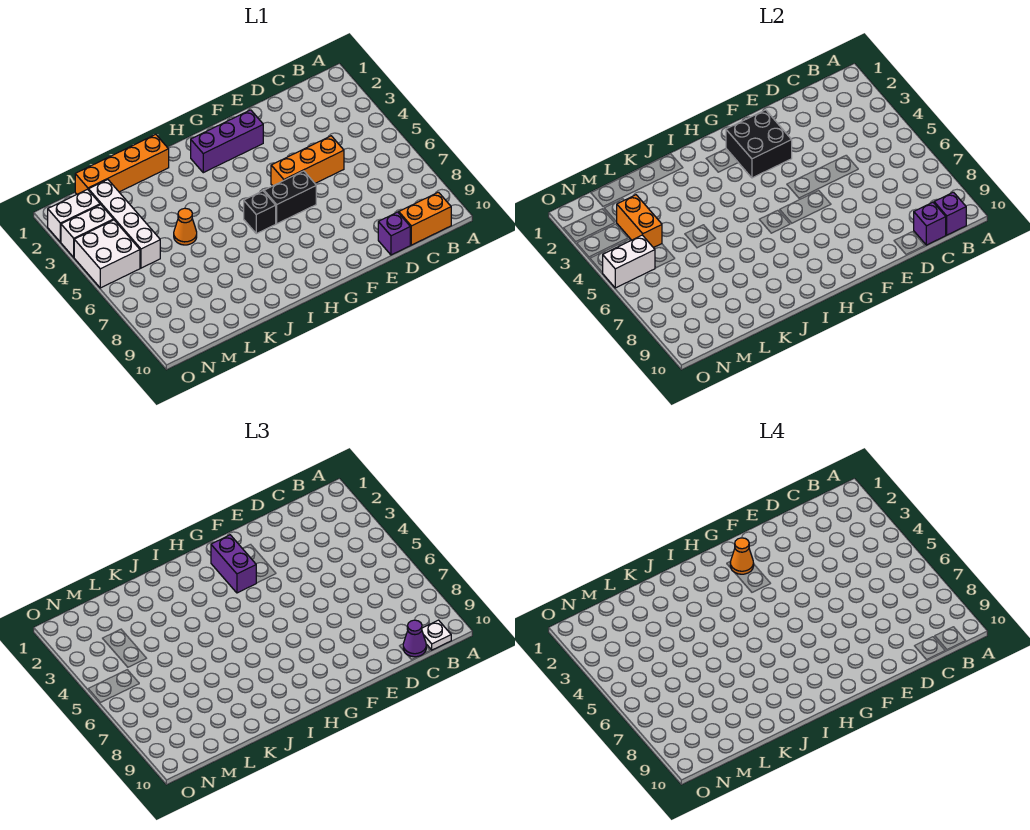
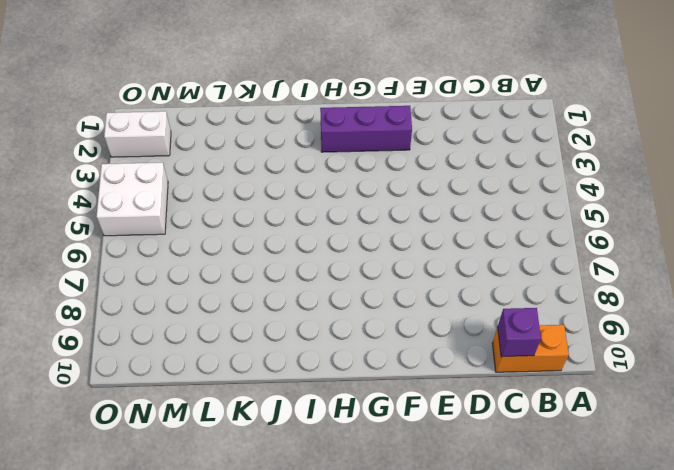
none -> orange 1x3 brick [271,136,344,186]
none -> purple 1x1 brick [378,212,410,255]
none -> black 1x2 brick [264,171,316,224]

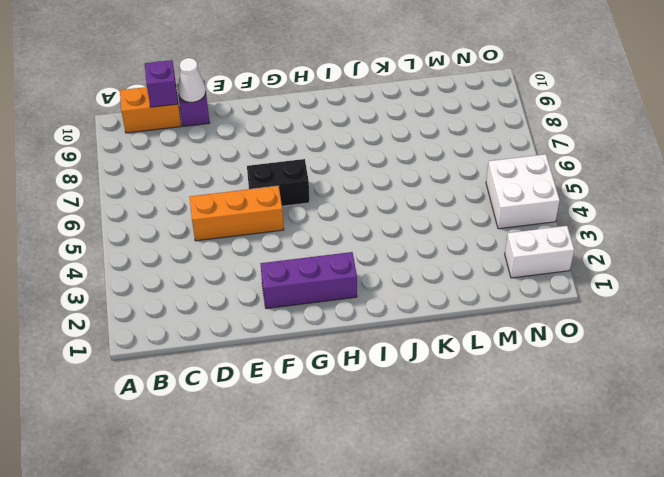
white 1x1 cone [178,58,206,102] -> none
none -> black 1x1 brick [244,191,276,234]
none -> orange 1x4 brick [75,134,169,194]
none -> orange 1x1 cone [174,208,197,245]

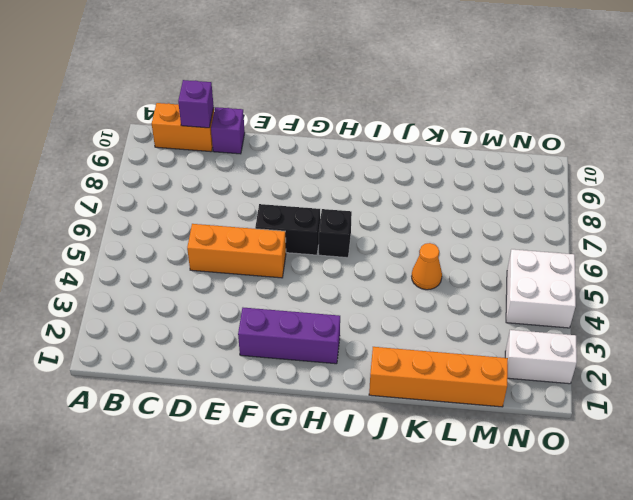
none -> white 1x4 brick [89,180,160,268]
none -> white 1x2 brick [61,205,113,257]
none -> purple 1x1 brick [934,192,966,235]

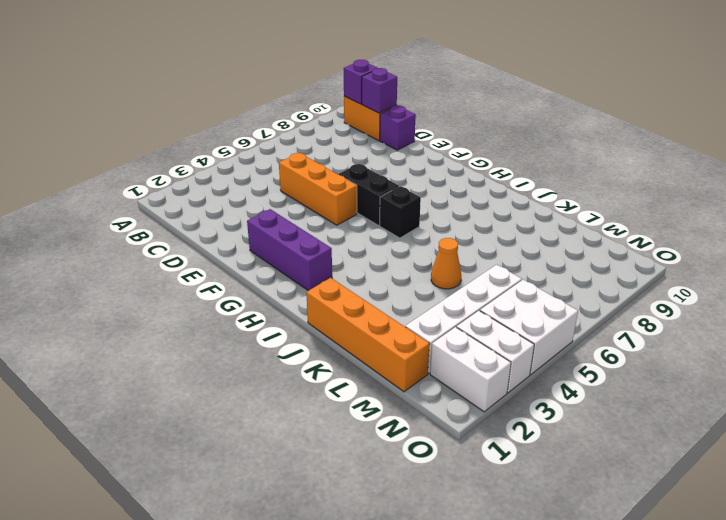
none -> black 2x2 brick [726,110,792,178]
none -> orange 1x2 brick [617,195,662,248]
none -> white 1x2 brick [603,235,655,288]

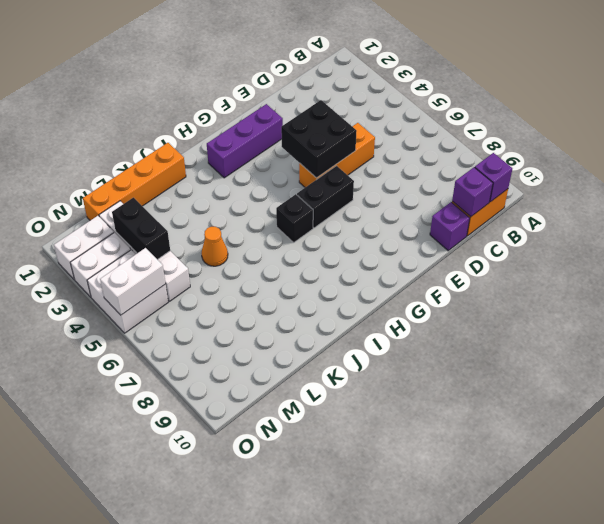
black 2x2 brick [281,100,357,178] -> black 2x2 brick moved to [726,110,792,178]
black 1x2 brick [112,198,170,260] -> orange 1x2 brick [617,195,662,248]
none -> white 1x1 plate [422,620,451,650]
none -> purple 1x1 cone [403,620,426,657]
none -> purple 1x2 brick [211,535,256,593]

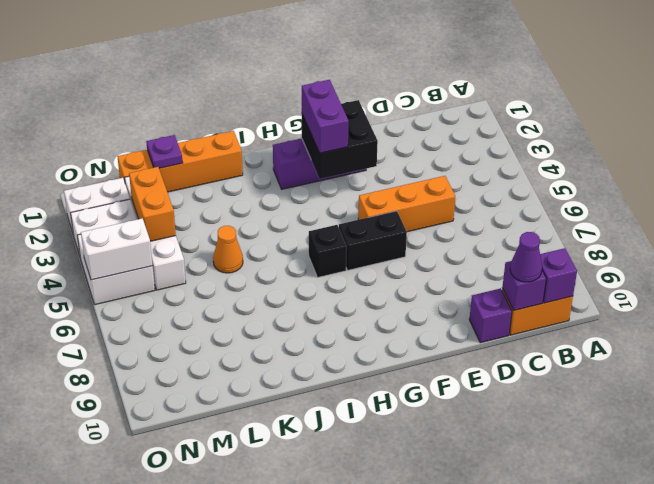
purple 1x1 plate [146,135,183,168] -> none
none -> white 1x1 plate [422,620,451,650]
none -> orange 1x1 cone [730,538,754,574]

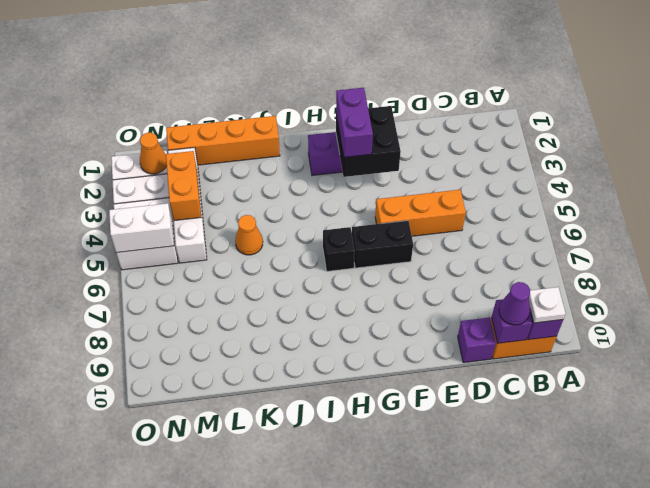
orange 1x1 cone [140,133,167,174] -> orange 1x1 cone moved to [730,538,754,574]

